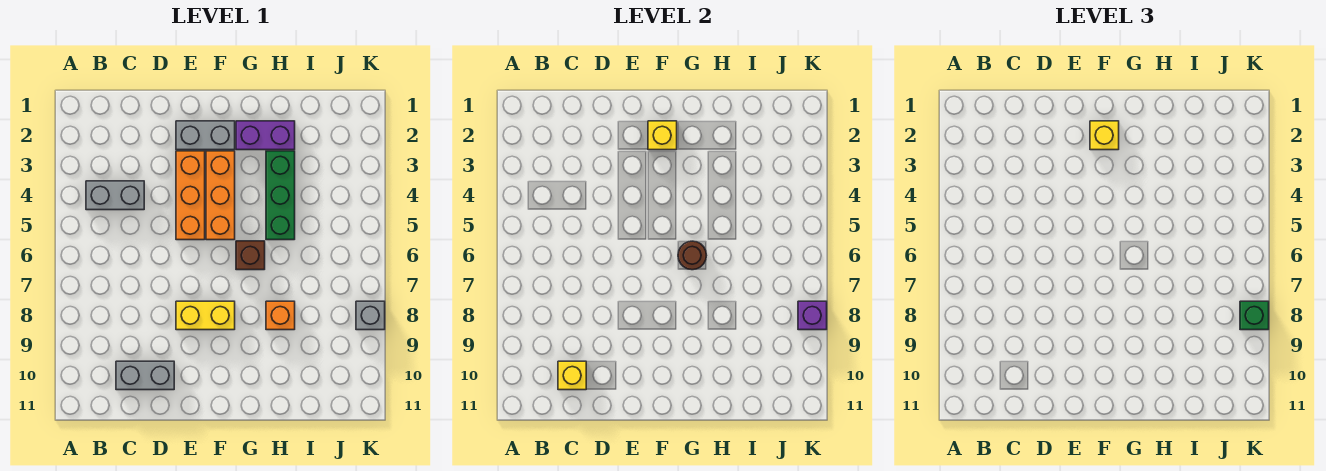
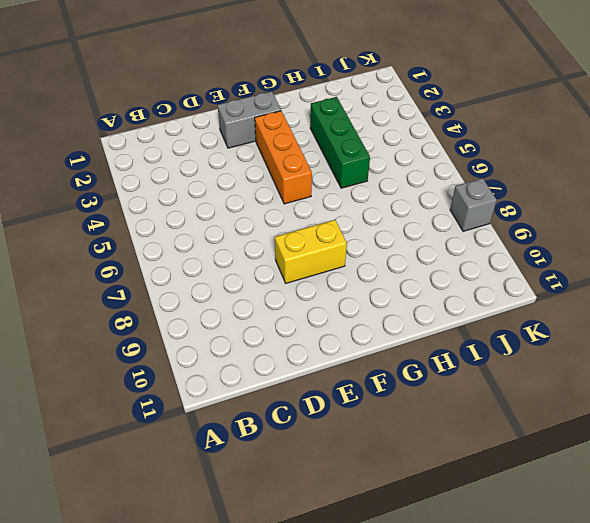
none -> grey 1x2 brick [86,181,144,210]
none -> grey 1x2 brick [116,361,174,390]
none -> orange 1x3 brick [176,151,205,240]

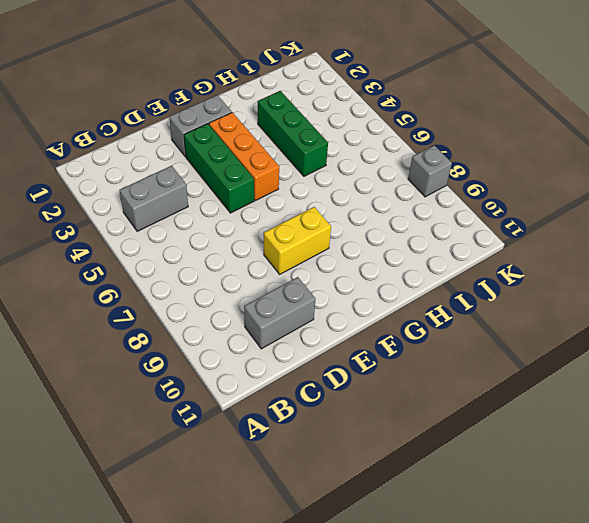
green 1x3 brick [184,124,254,213] -> orange 1x3 brick [176,151,205,240]
none -> purple 1x2 brick [236,121,295,150]
none -> brown 1x1 brick [236,241,265,270]
none -> orange 1x1 brick [266,301,295,330]

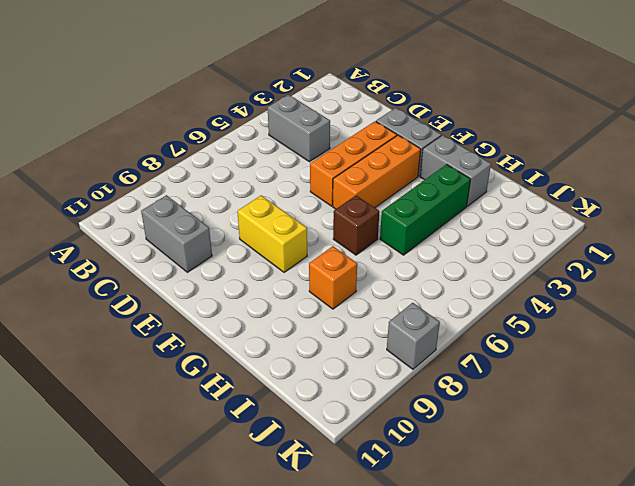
grey 1x2 brick [420,135,491,206] -> purple 1x2 brick [236,121,295,150]
none -> yellow 1x1 brick [558,361,586,390]
none -> yellow 1x1 brick [648,121,677,150]
none -> brown 1x1 round brick [678,241,706,270]

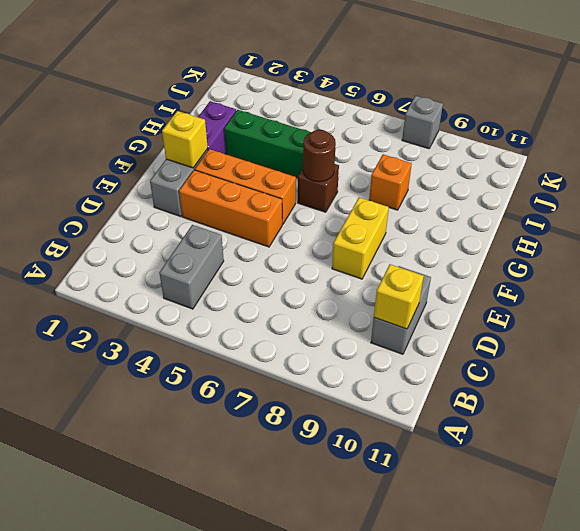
none -> purple 1x1 brick [798,301,827,330]
none -> yellow 1x1 brick [1090,121,1119,150]
none -> green 1x1 brick [1240,301,1269,330]

